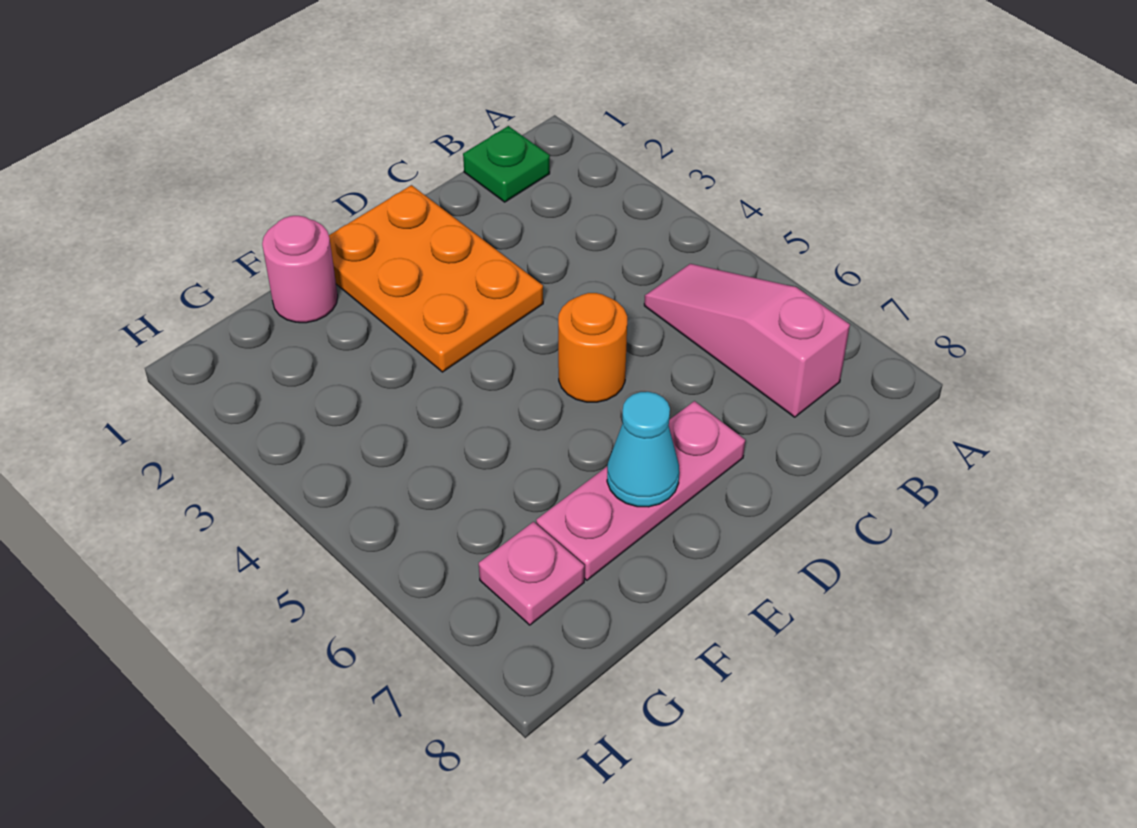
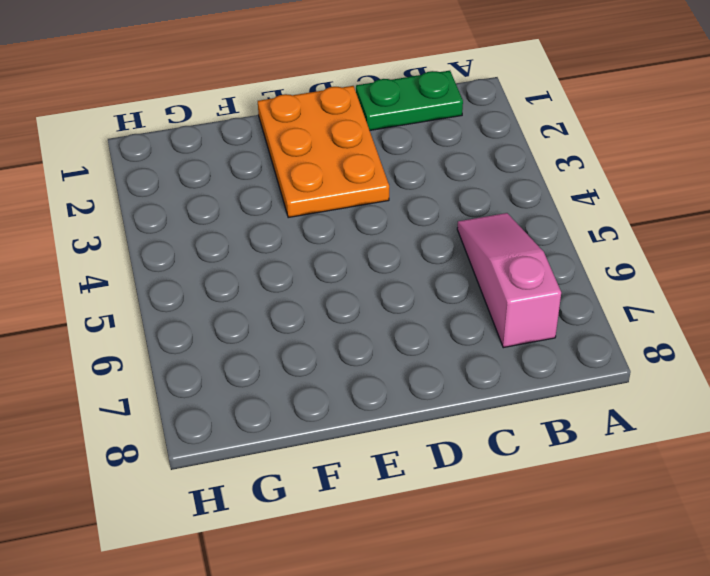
green 1x2 plate [356,71,463,130] -> green 1x1 plate [463,126,550,202]
none -> orange 1x1 round brick [558,293,627,402]
none -> pink 1x3 plate [536,401,745,580]

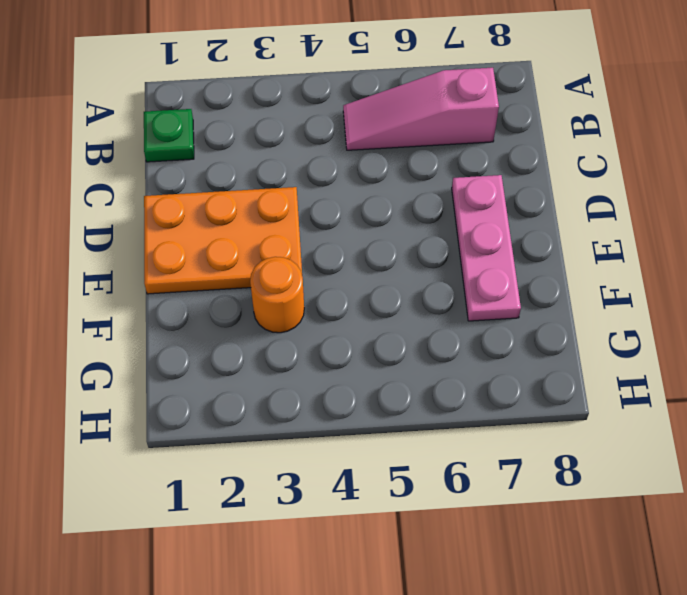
orange 1x1 round brick [250,257,304,333] -> orange 1x1 round brick moved to [558,293,627,402]
none -> pink 1x1 round brick [262,216,338,323]
none -> pink 1x1 plate [479,522,584,625]

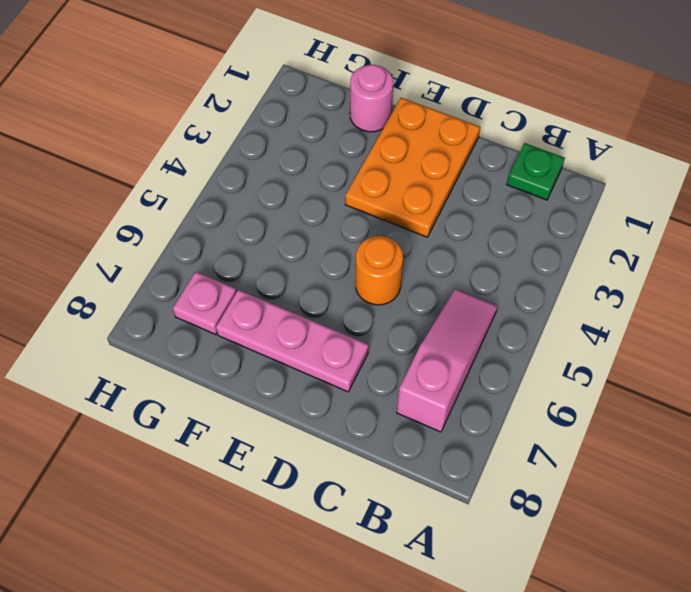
none -> cyan 1x1 cone [607,392,679,507]

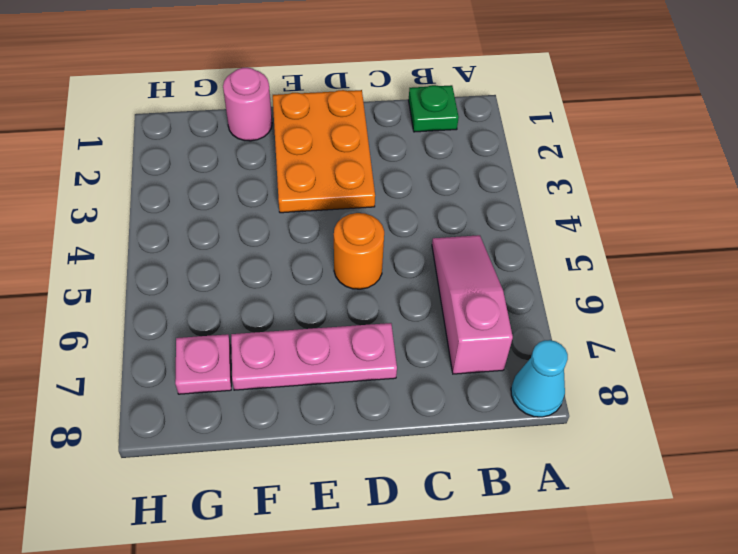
cyan 1x1 cone [511,340,568,417] -> cyan 1x1 cone moved to [607,392,679,507]

